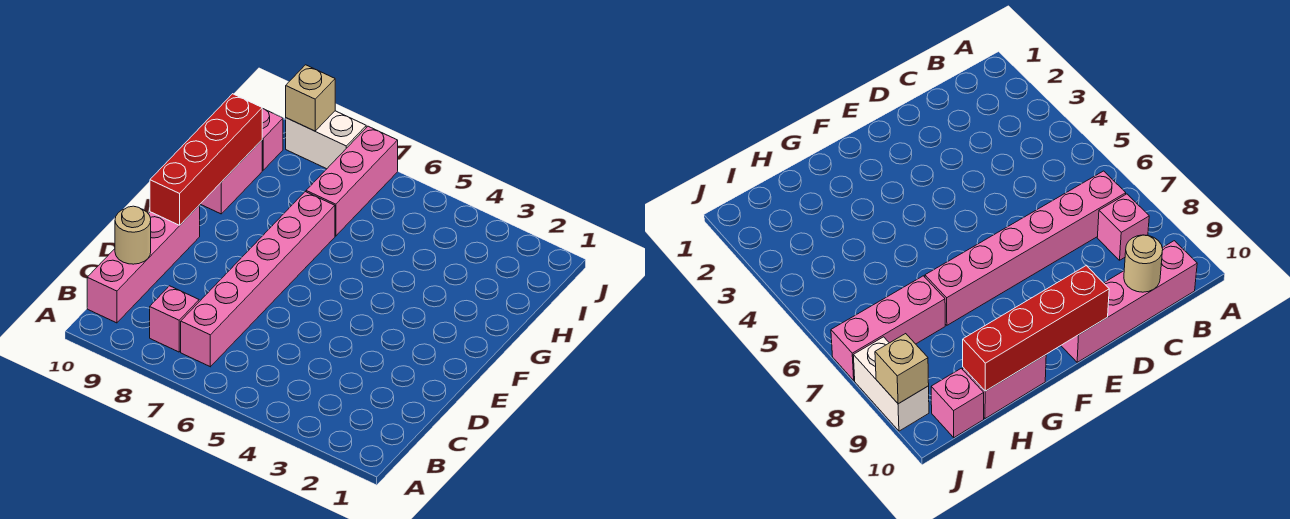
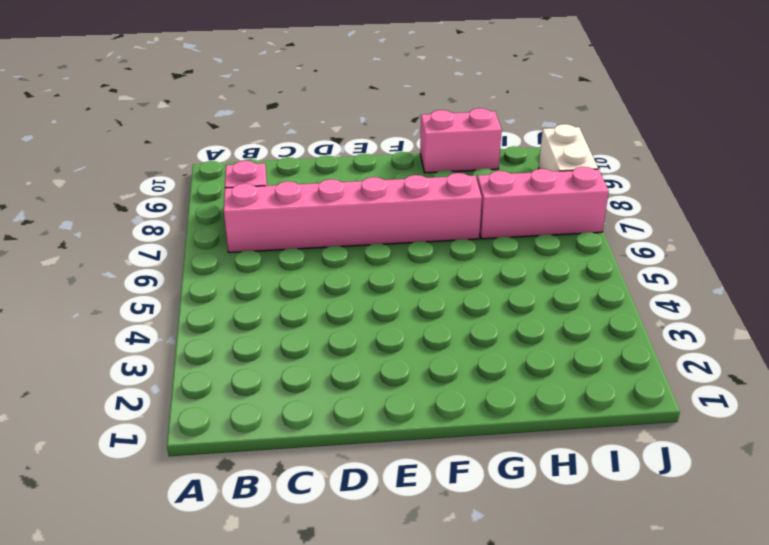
none -> pink 1x4 brick [87,205,200,323]
none -> pink 1x1 brick [262,109,283,170]

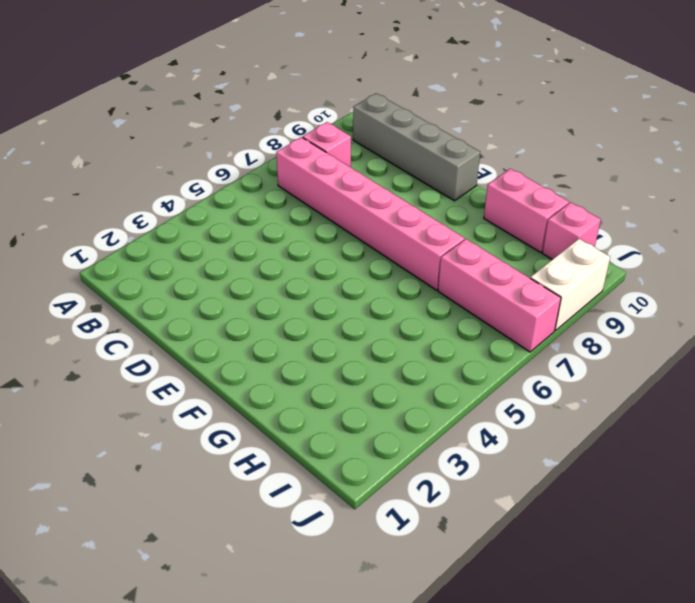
grey 1x4 brick [353,93,480,201] -> pink 1x4 brick [87,205,200,323]
none -> tan 1x1 round brick [115,206,151,264]
none -> red 1x4 brick [150,94,262,225]

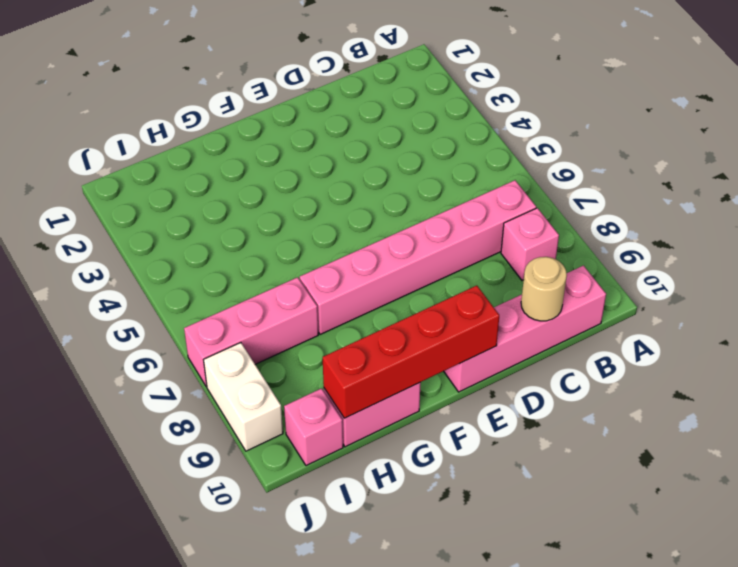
none -> tan 1x1 brick [286,65,335,131]

